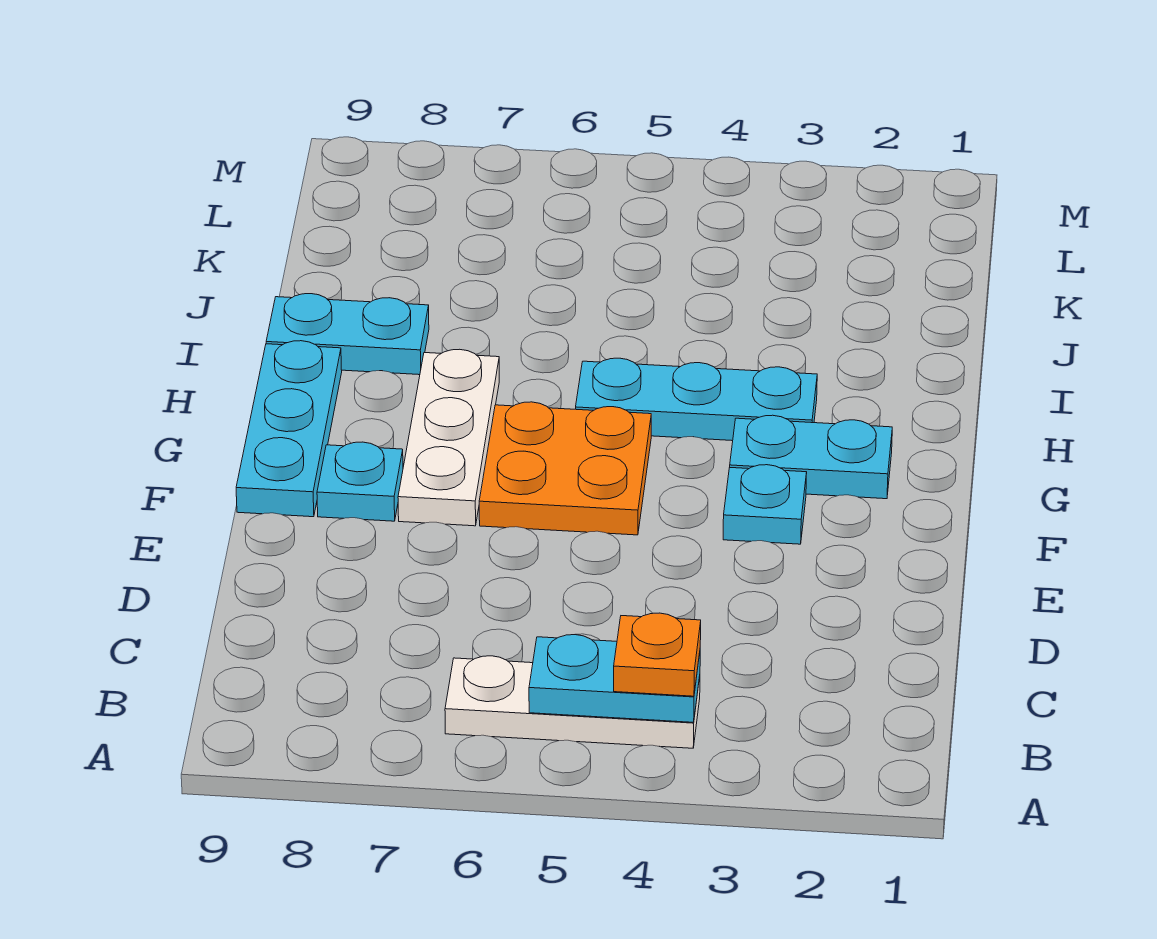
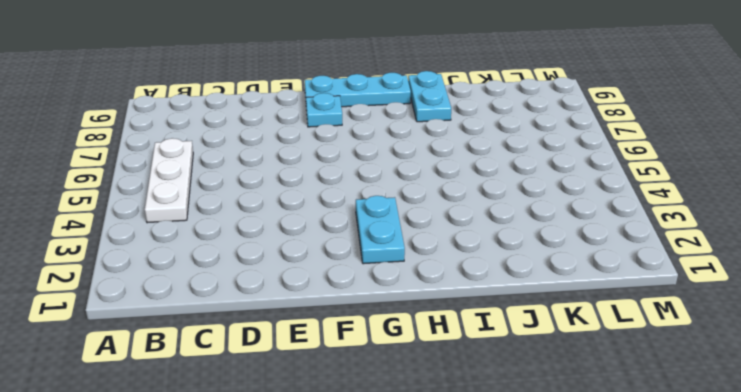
none -> cyan 1x1 plate [723,465,807,544]
none -> orange 2x2 plate [479,402,651,535]

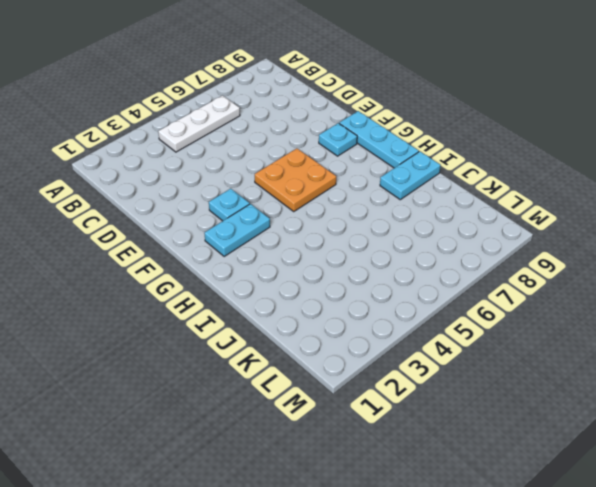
none -> white 1x3 plate [398,349,499,526]
none -> cyan 1x3 plate [576,358,817,441]

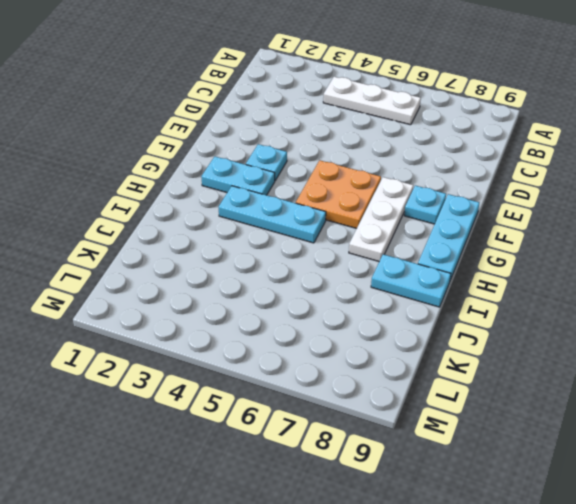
none -> cyan 1x2 plate [529,635,700,722]
none -> orange 1x1 plate [614,613,701,696]

